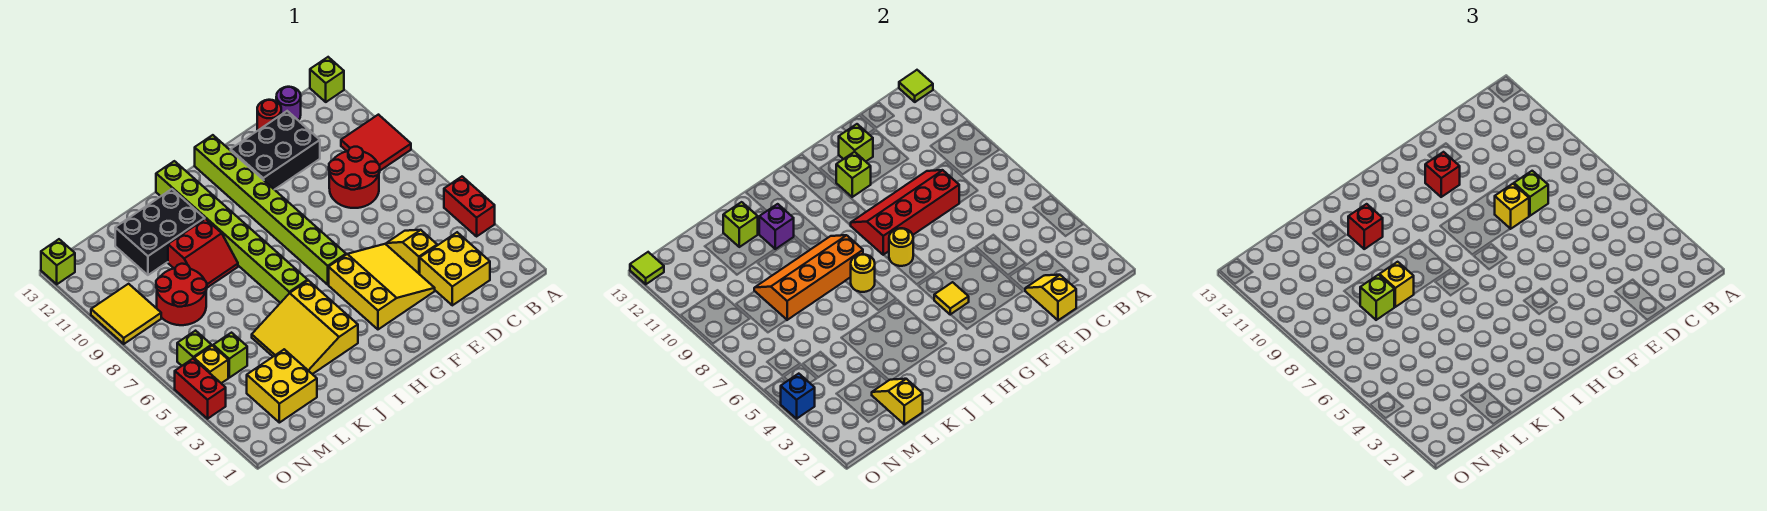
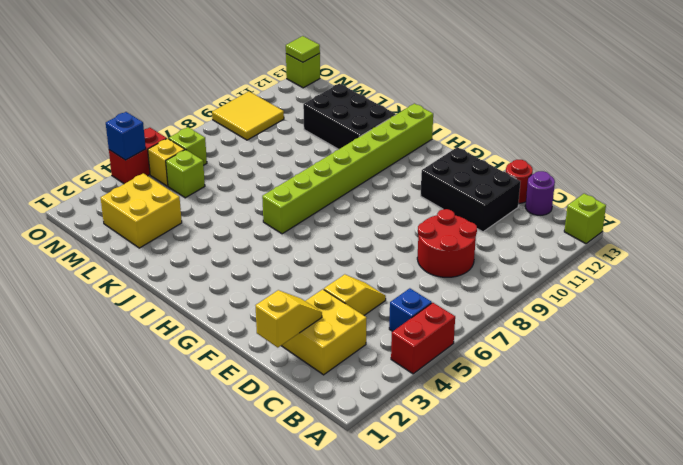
blue 1x1 brick [389,288,432,331] -> none
none -> red 2x2 tile [341,115,411,170]
none -> yellow 3x3 slope [329,244,435,329]
none -> lime 1x8 brick [195,135,346,285]
none -> yellow 3x3 slope [252,280,358,374]

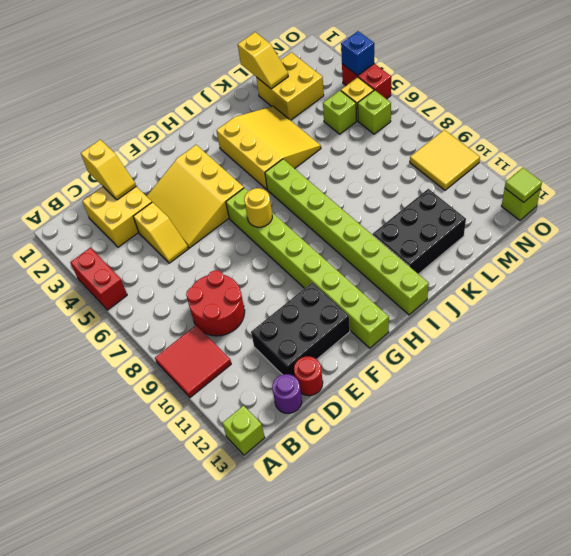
none -> red 2x2 slope [168,219,238,288]
none -> red 2x2 round brick [156,264,207,325]
none -> lime 1x1 tile [899,70,933,102]
none -> red 2x4 slope [851,170,959,255]

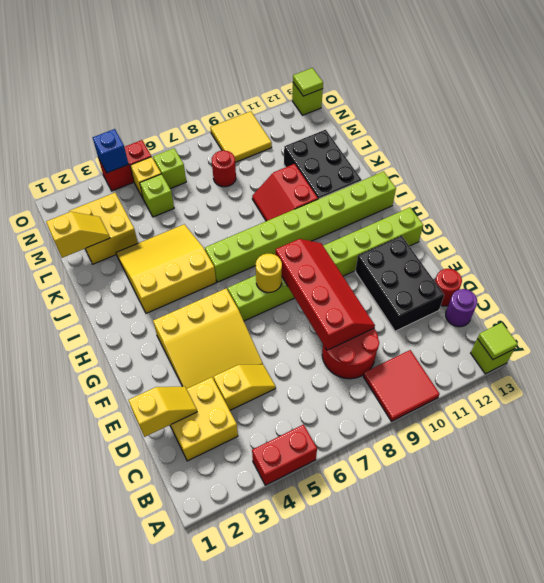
red 1x1 round brick [212,150,236,187] -> red 2x2 round brick [156,264,207,325]
none -> lime 1x1 brick [839,124,873,161]
none -> lime 1x1 brick [836,152,871,197]
none -> yellow 1x1 tile [934,282,969,315]
none -> yellow 1x1 round brick [851,254,875,292]

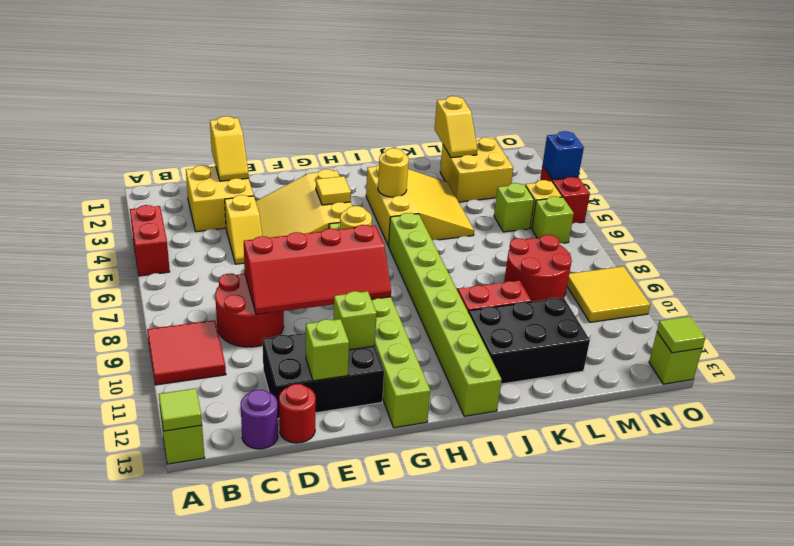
yellow 1x1 round brick [378,148,409,197] -> yellow 1x1 round brick moved to [851,254,875,292]
none -> orange 2x4 slope [754,235,863,320]
none -> purple 1x1 brick [759,204,794,249]
none -> lime 1x1 brick [723,202,758,247]
none -> lime 1x1 brick [1514,171,1548,216]

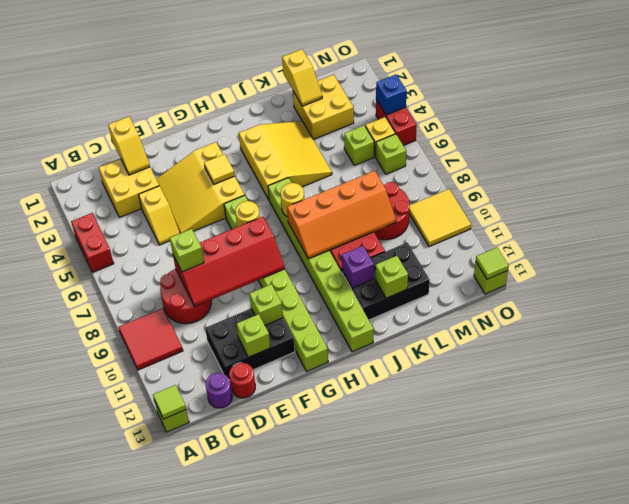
none -> yellow 1x1 brick [1495,184,1529,229]
none -> red 1x1 brick [1425,152,1460,197]
none -> red 1x1 brick [1348,204,1383,249]
none -> yellow 1x1 brick [1379,262,1414,307]

